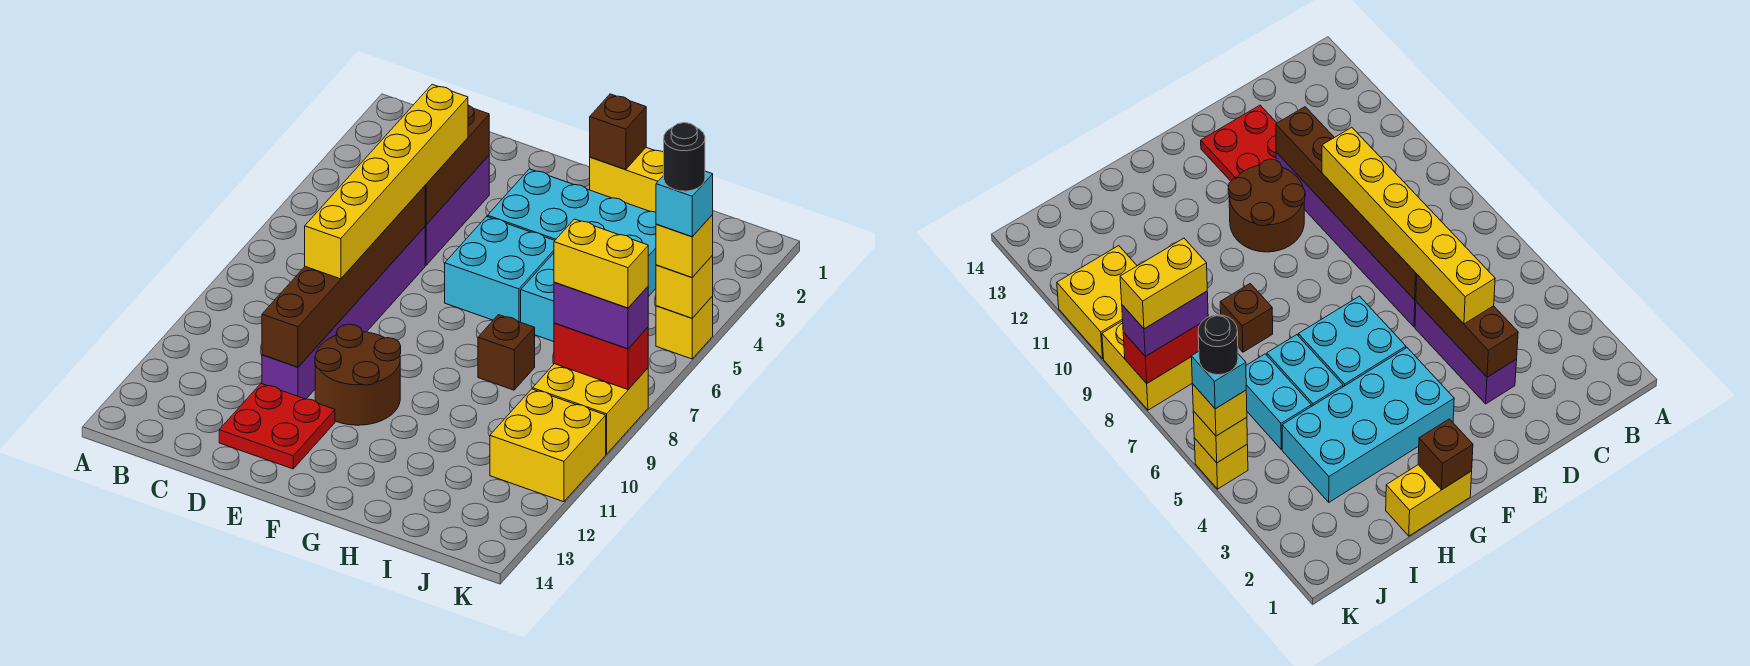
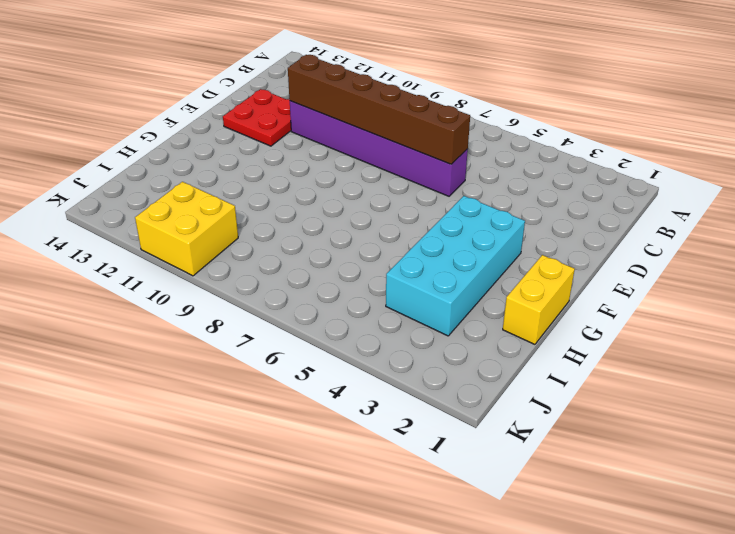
none -> purple 1x3 brick [425,156,489,265]
none -> brown 2x2 round brick [315,324,401,425]
none -> cyan 2x2 brick [445,217,555,322]

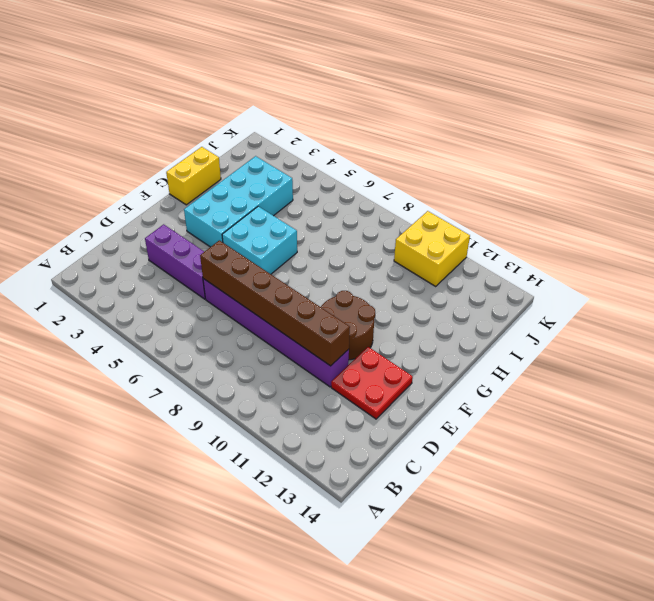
none -> cyan 1x2 brick [521,253,554,342]
none -> brown 1x1 brick [478,315,535,390]
none -> cyan 1x2 brick [1246,354,1311,449]

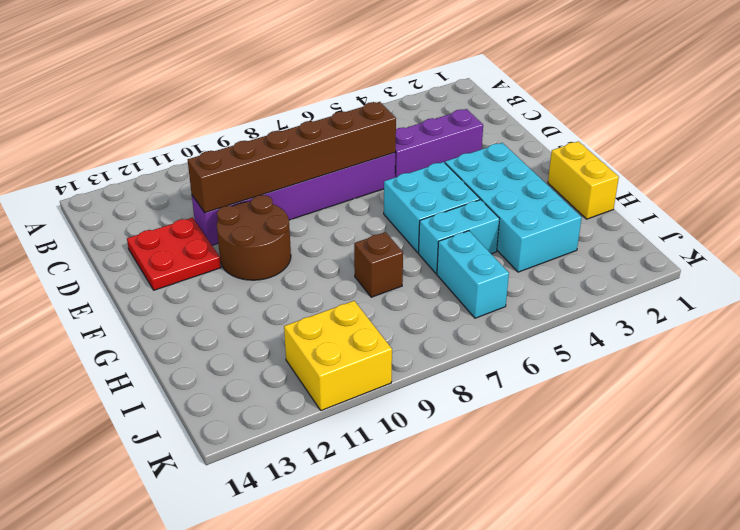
cyan 1x2 brick [437,231,509,318] -> cyan 1x2 brick turned to [1246,354,1311,449]
none -> yellow 2x2 brick [533,364,648,454]
none -> yellow 1x1 brick [656,296,713,359]
none -> brown 1x3 brick [425,105,489,224]

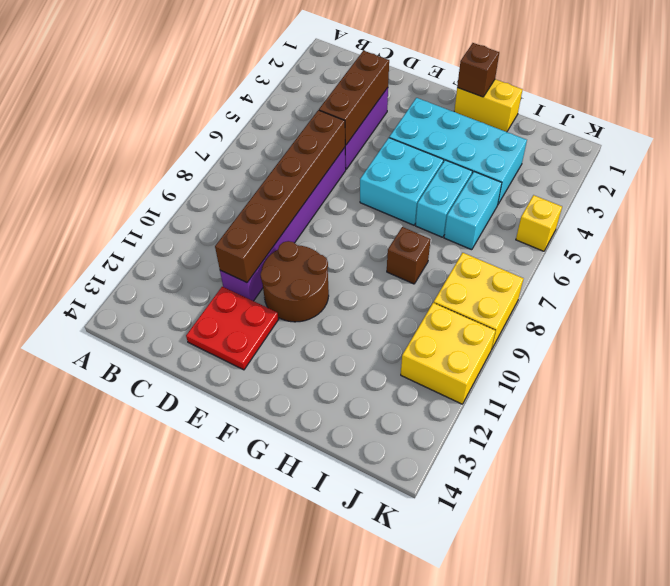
none -> red 1x2 brick [554,323,648,389]
none -> yellow 1x1 brick [656,256,713,318]
none -> yellow 1x6 brick [305,84,468,279]

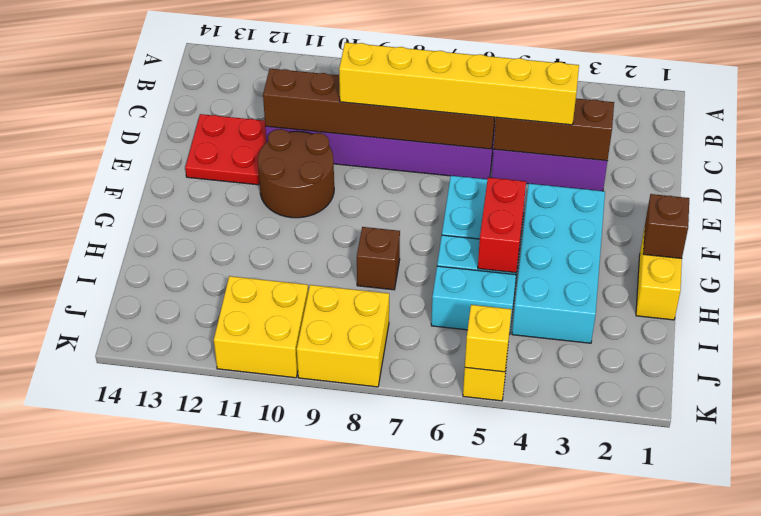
red 1x2 brick [478,177,526,273] -> red 1x2 brick moved to [554,323,648,389]
none -> purple 1x2 brick [554,282,648,349]
none -> yellow 1x1 brick [656,215,713,277]
none -> yellow 1x2 brick [554,219,648,308]

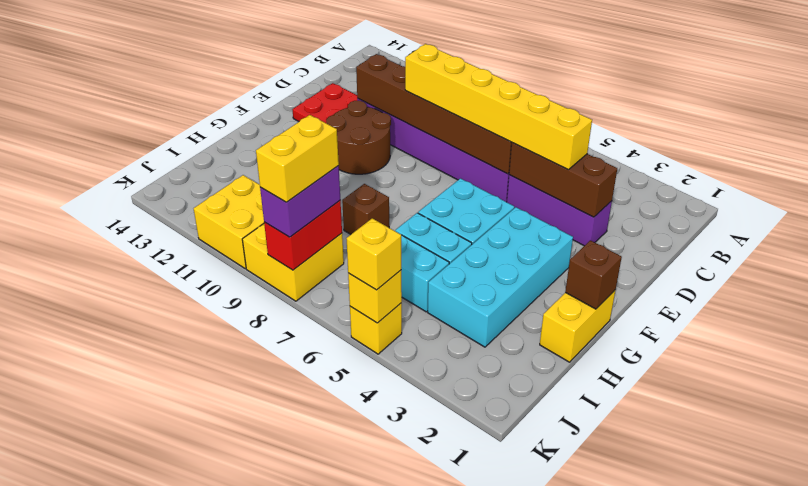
none -> cyan 1x1 brick [656,171,713,237]
none -> black 1x1 round brick [664,123,705,191]

